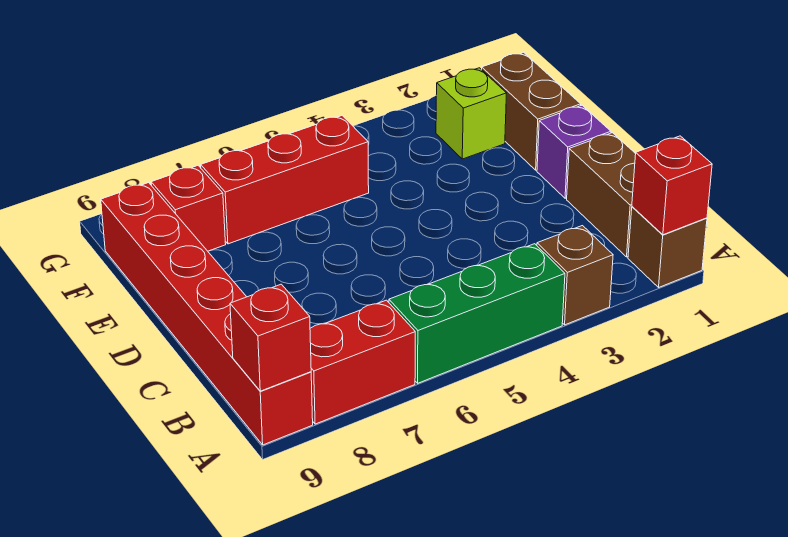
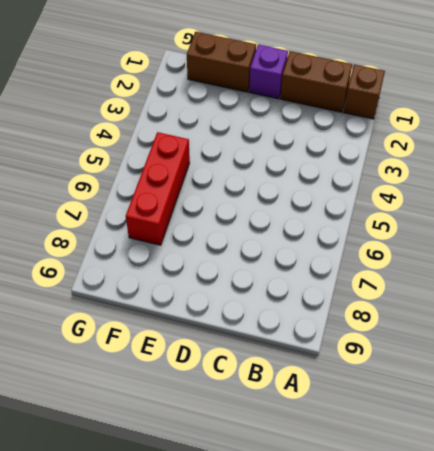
none -> brown 1x1 brick [537,226,613,325]
none -> green 1x3 brick [389,244,565,383]
none -> red 1x2 brick [310,300,415,424]

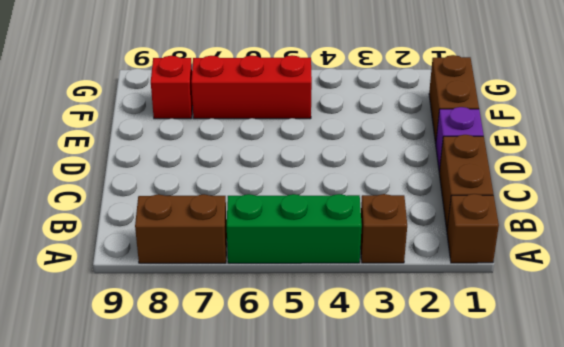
brown 1x2 brick [135,194,227,263] -> red 1x2 brick [310,300,415,424]
none -> red 1x6 brick [101,183,313,445]
none -> lime 1x1 brick [436,68,507,159]
none -> red 1x1 brick [632,136,712,235]

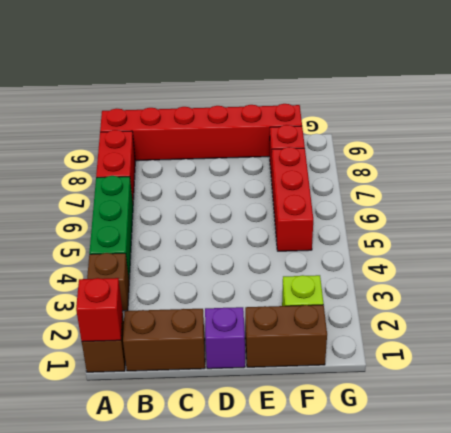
none -> red 1x1 brick [230,284,311,391]

